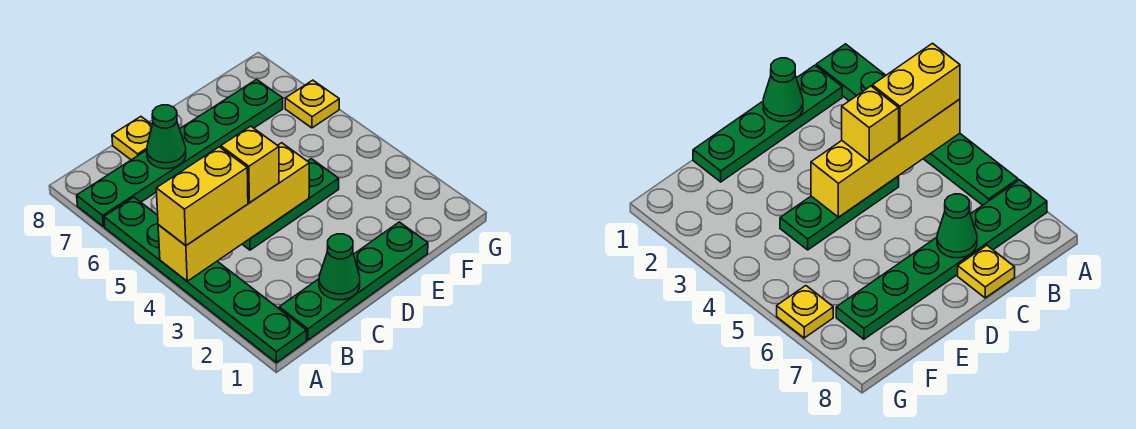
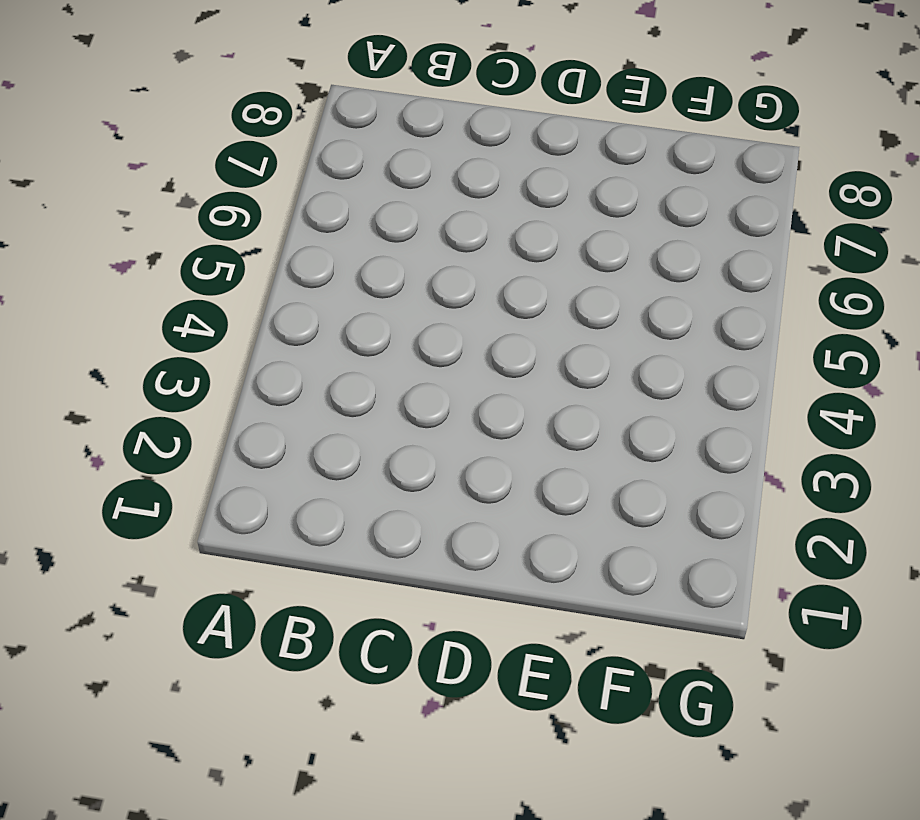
none -> green 1x6 plate [104,197,307,363]
none -> green 1x6 plate [77,80,283,227]

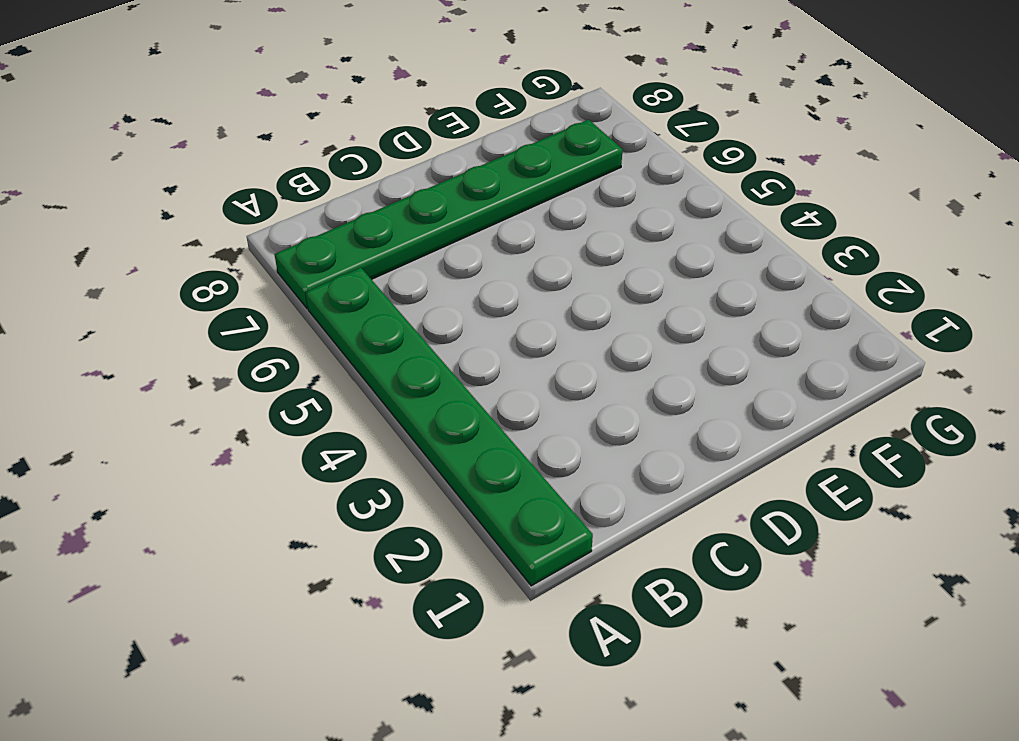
none -> green 1x4 plate [279,222,428,340]
none -> green 1x3 plate [242,159,339,250]

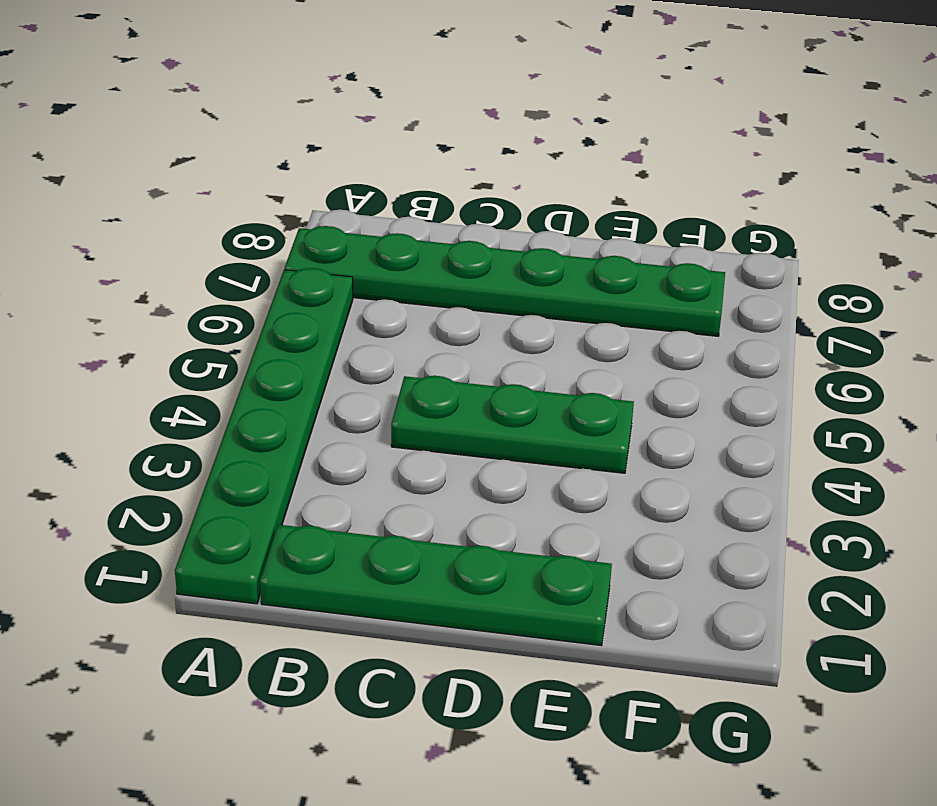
none -> yellow 1x1 plate [112,117,152,160]
none -> yellow 1x1 plate [285,80,339,128]

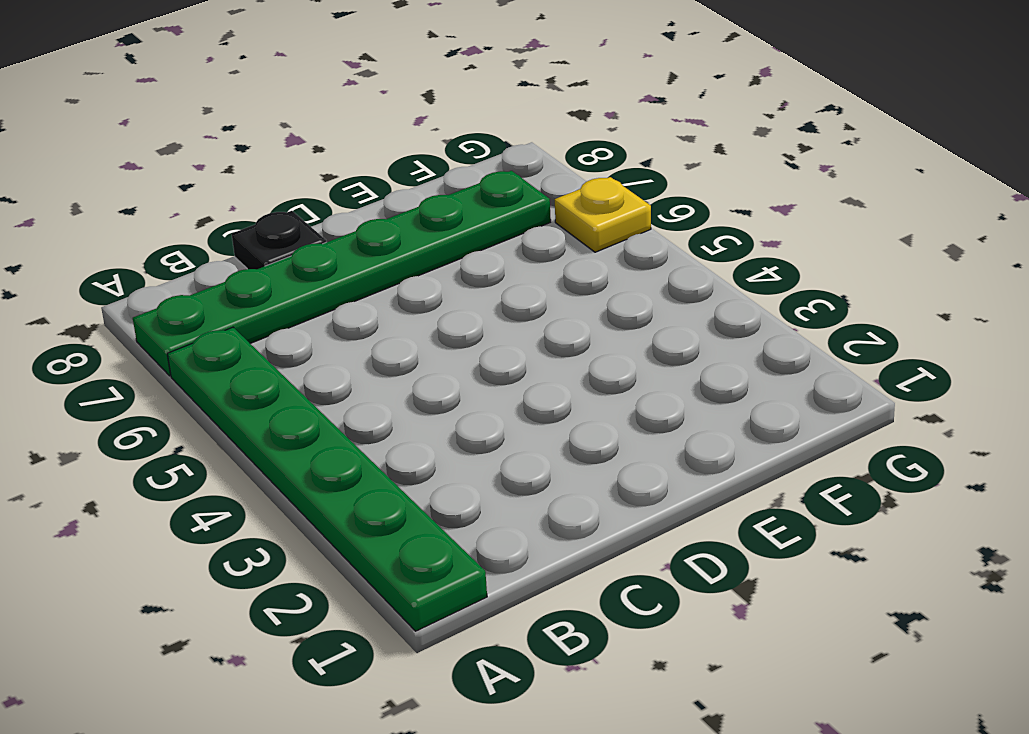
black 1x1 plate [232,211,326,269] -> yellow 1x1 plate [112,117,152,160]
none -> green 1x4 plate [279,222,428,340]
none -> green 1x3 plate [242,159,339,250]

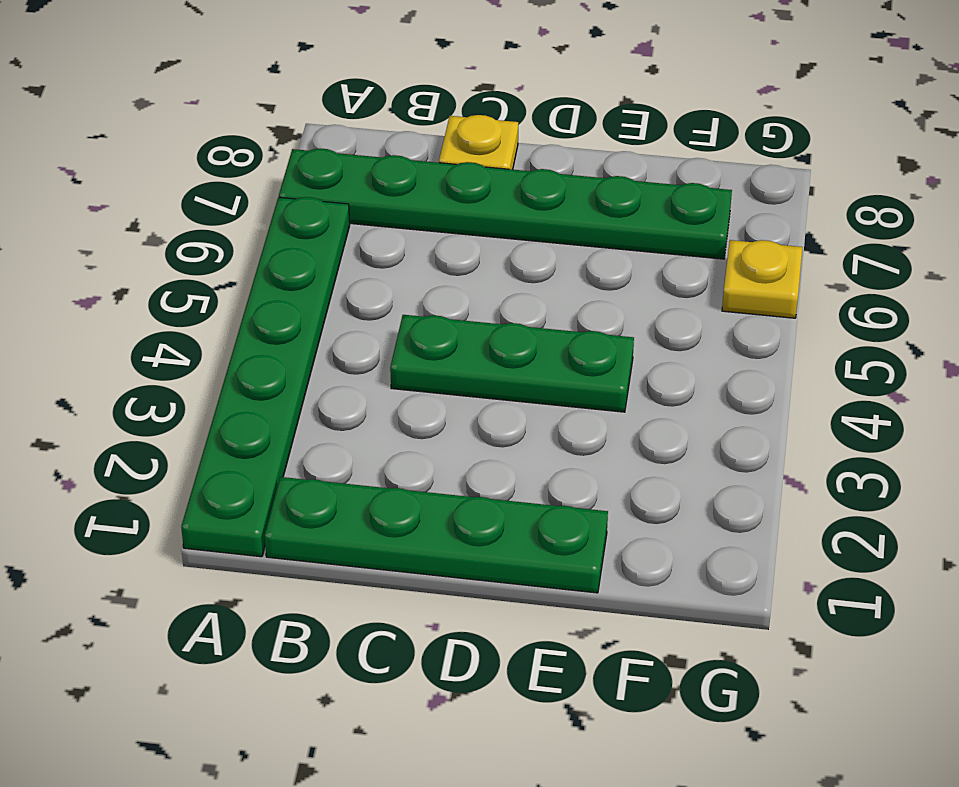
none -> yellow 1x4 brick [158,143,309,281]
none -> green 1x1 cone [319,234,360,300]

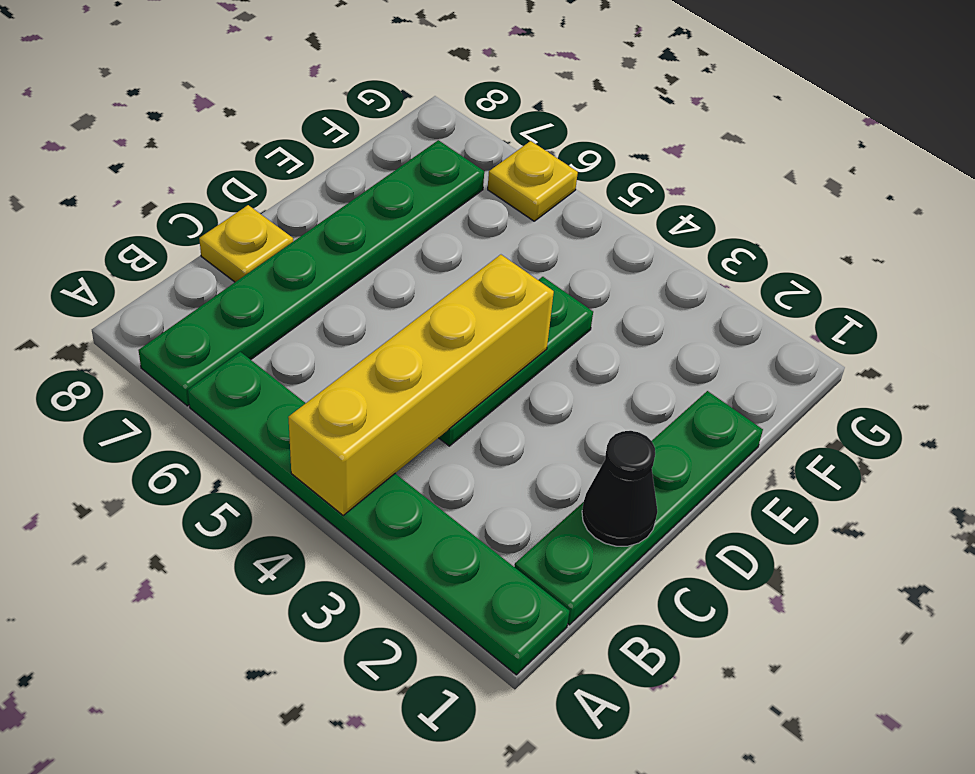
black 1x1 cone [582,431,657,546] -> green 1x1 cone [319,234,360,300]
none -> green 1x1 cone [147,105,186,169]
none -> yellow 1x2 brick [156,147,248,246]

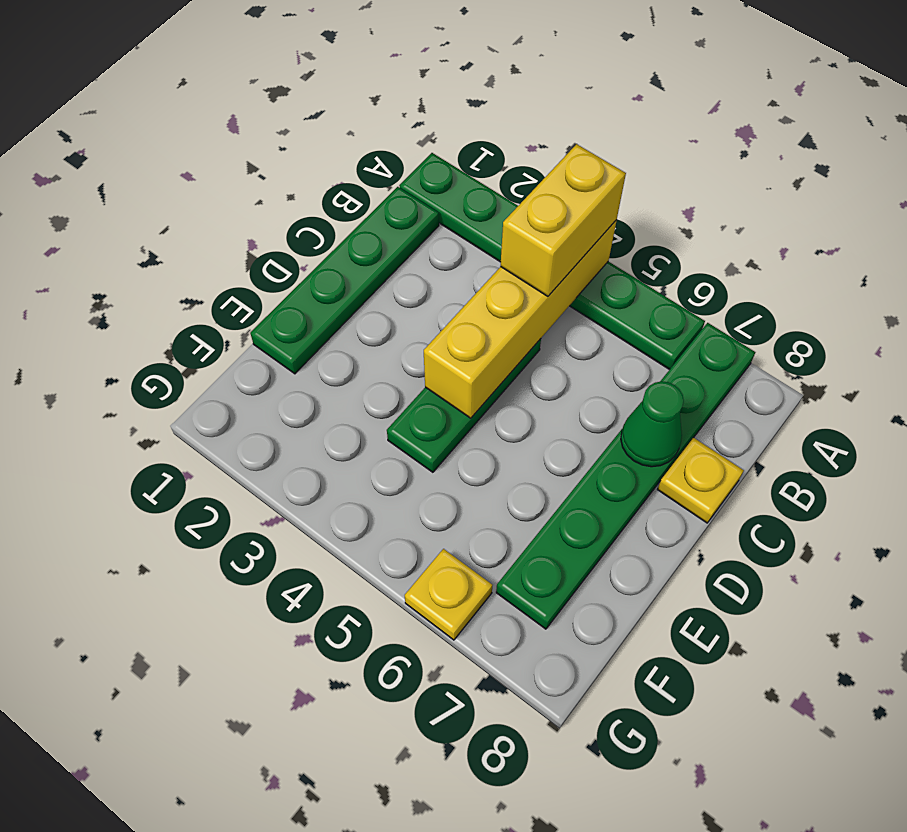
none -> green 1x1 cone [319,234,360,300]
none -> yellow 1x1 brick [221,126,279,203]

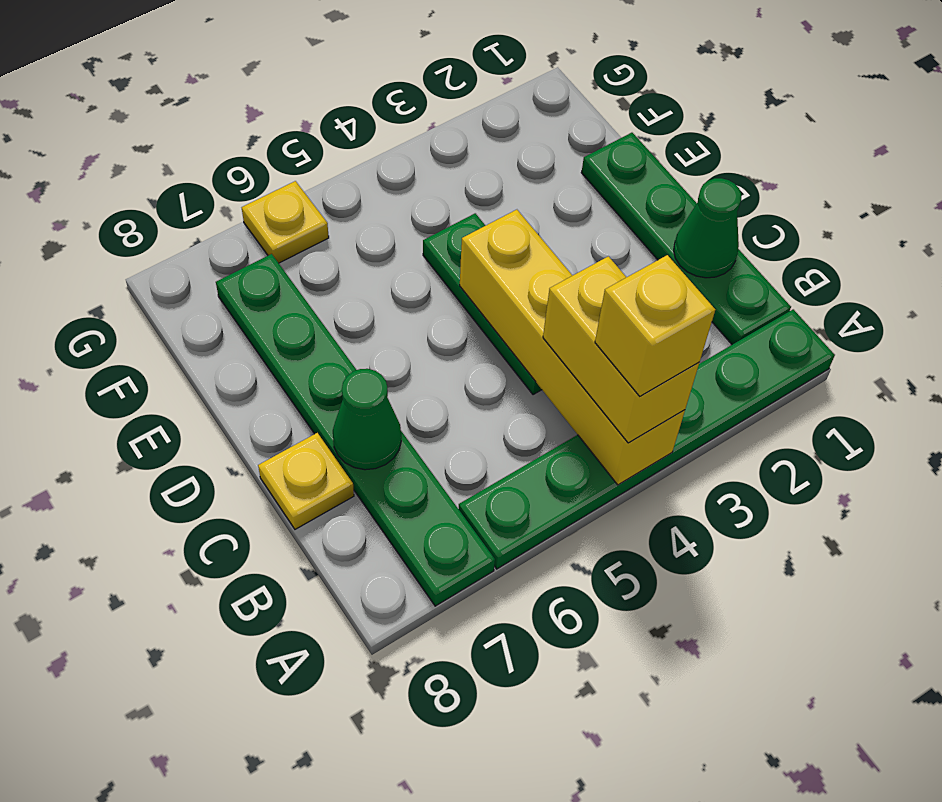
yellow 1x1 brick [595,255,715,396] -> yellow 1x1 brick moved to [221,126,279,203]

